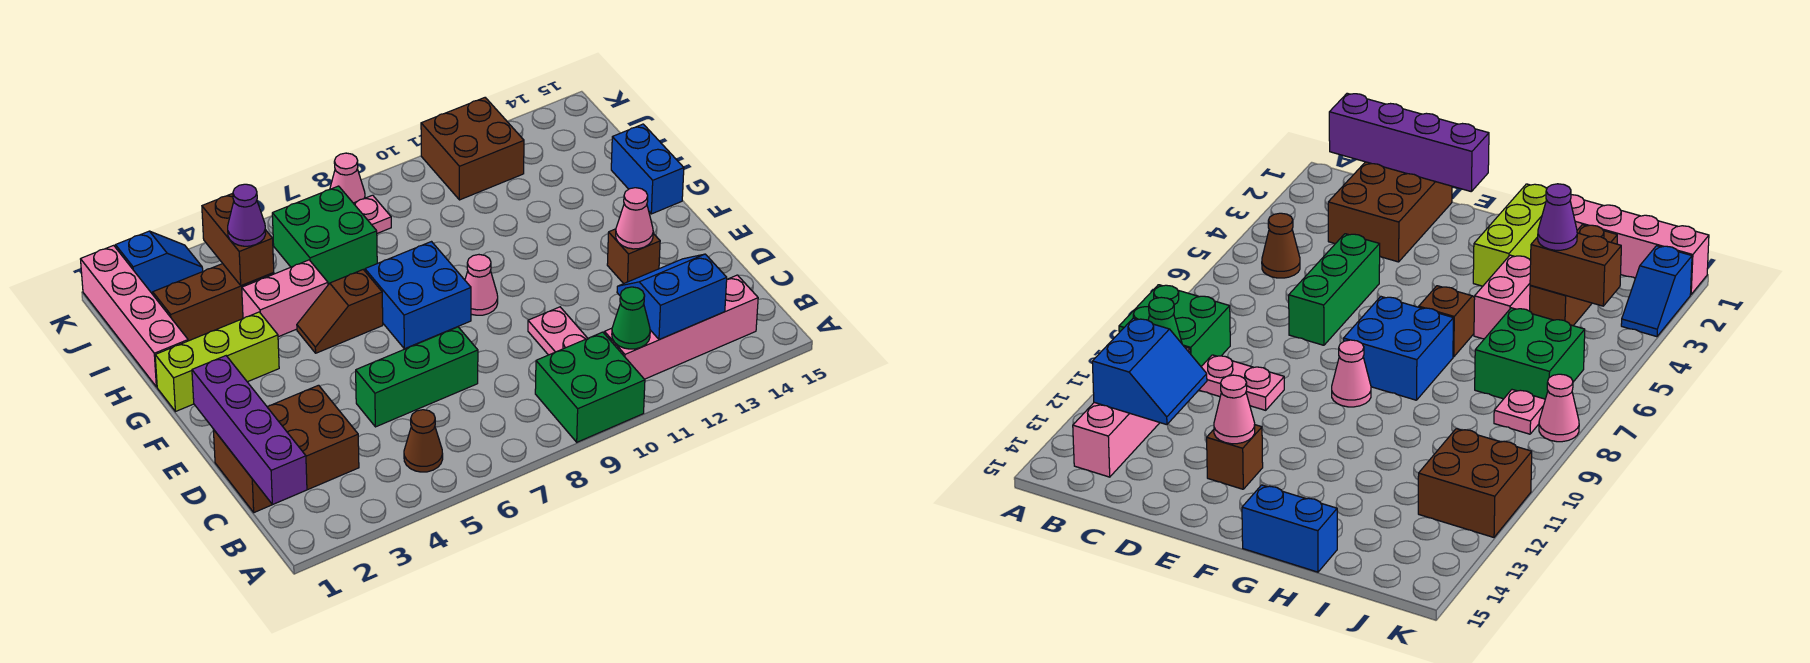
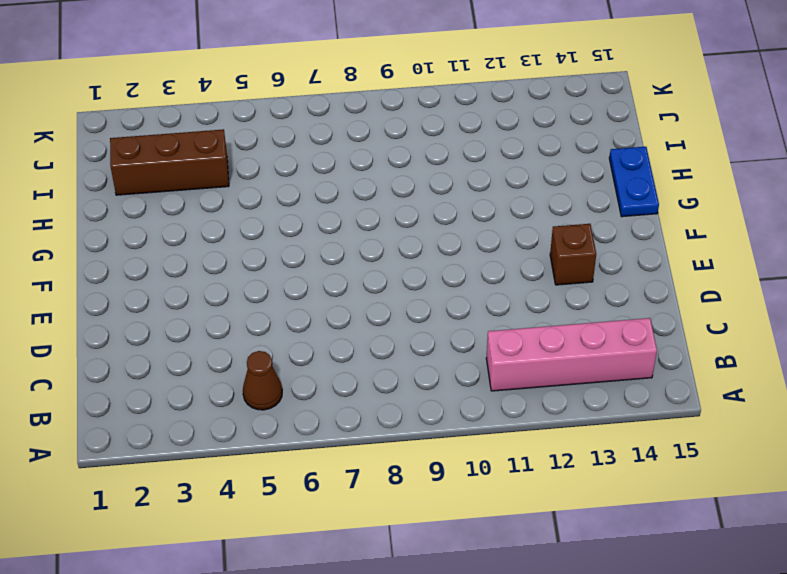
blue 1x2 plate [609,147,659,217] -> blue 1x2 brick [611,124,684,214]
none -> green 2x2 brick [535,332,645,442]
none -> brown 2x3 brick [213,385,359,512]
none -> pink 1x2 plate [528,307,588,355]

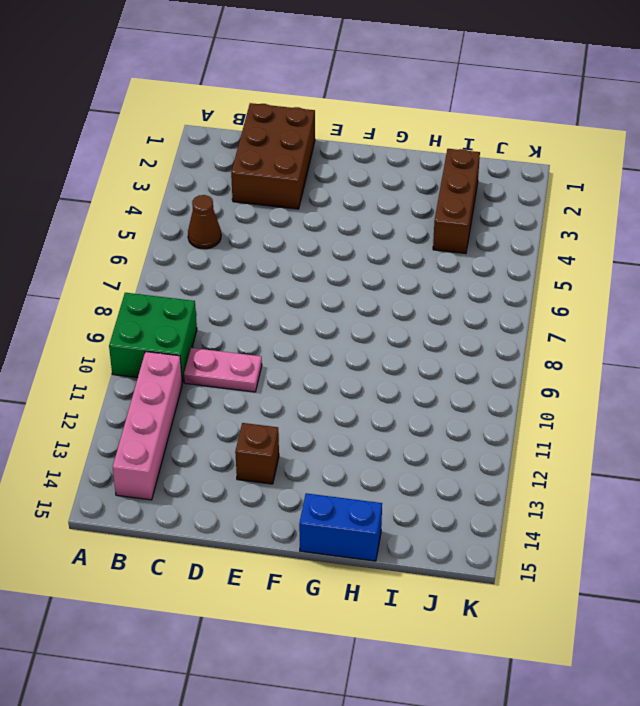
none -> green 1x3 brick [356,327,478,427]
none -> blue 2x2 brick [365,242,471,349]
none -> pink 1x1 cone [465,255,498,315]

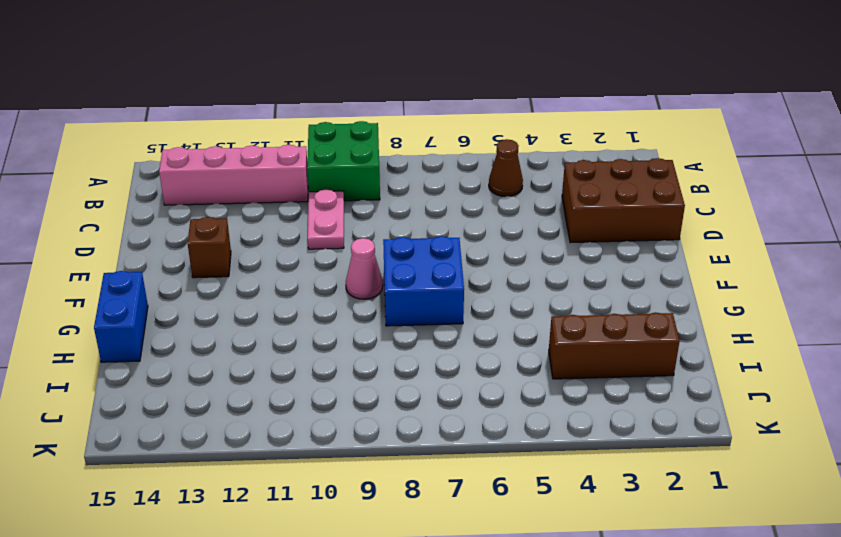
none -> green 1x3 brick [356,327,478,427]
none -> lime 1x3 brick [155,312,279,412]
none -> brown 1x2 slope [297,270,383,353]

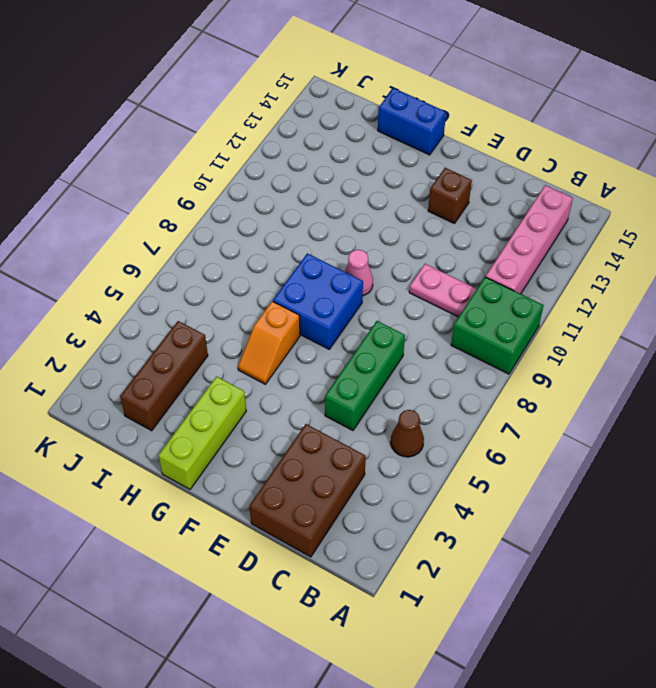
orange 1x2 slope [238,301,300,384] -> brown 1x2 slope [297,270,383,353]
none -> pink 1x4 brick [81,245,188,387]
none -> pink 1x2 brick [242,260,328,337]
none -> green 2x2 brick [272,186,377,285]

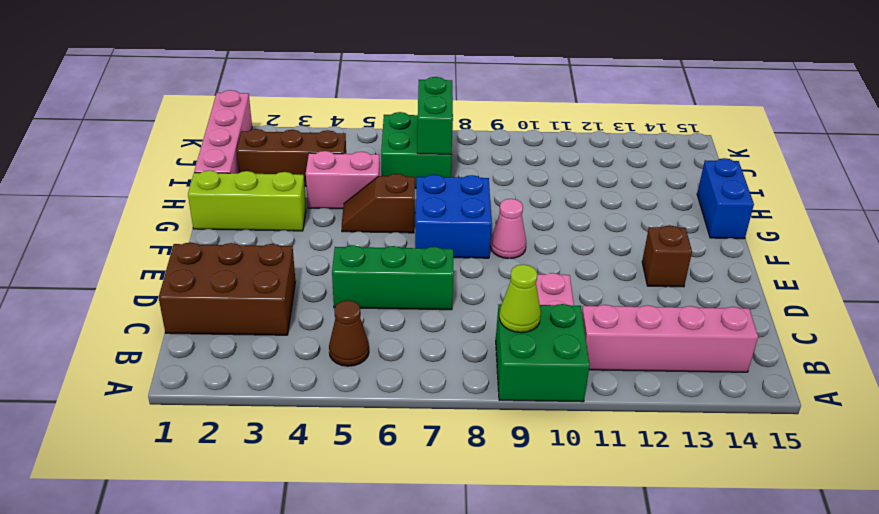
lime 1x1 cone [499,264,541,333] -> none
green 1x2 brick [417,77,453,154] -> none
none -> pink 1x1 plate [354,195,391,233]
none -> brown 2x2 brick [421,98,524,200]
none -> blue 1x2 slope [116,231,203,294]

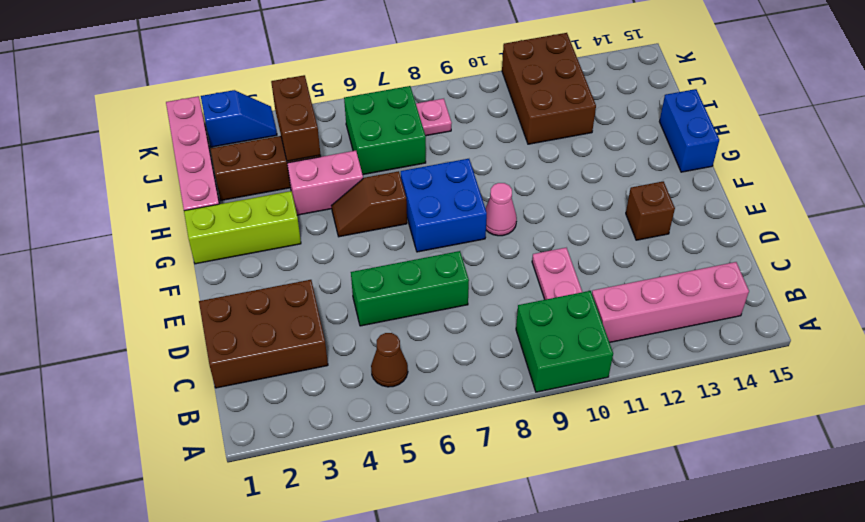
brown 2x3 brick [502,33,596,144] -> brown 2x2 brick [421,98,524,200]
none -> pink 1x1 cone [330,153,365,203]
none -> purple 1x4 brick [192,356,307,505]
none -> green 1x1 cone [612,287,650,349]

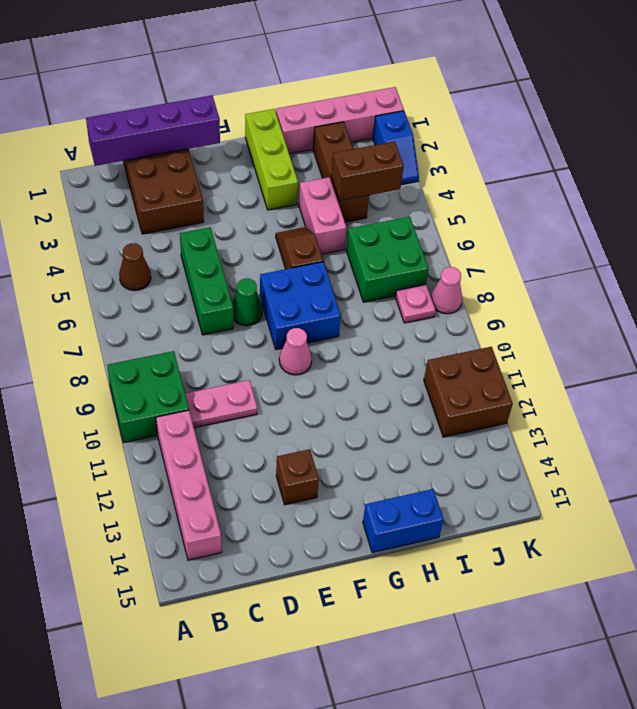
green 1x1 cone [232,279,263,326] -> green 1x1 cone moved to [612,287,650,349]
none -> blue 2x2 slope [617,254,727,340]
none -> pink 1x1 cone [616,188,653,249]
none -> purple 1x1 cone [228,184,266,246]

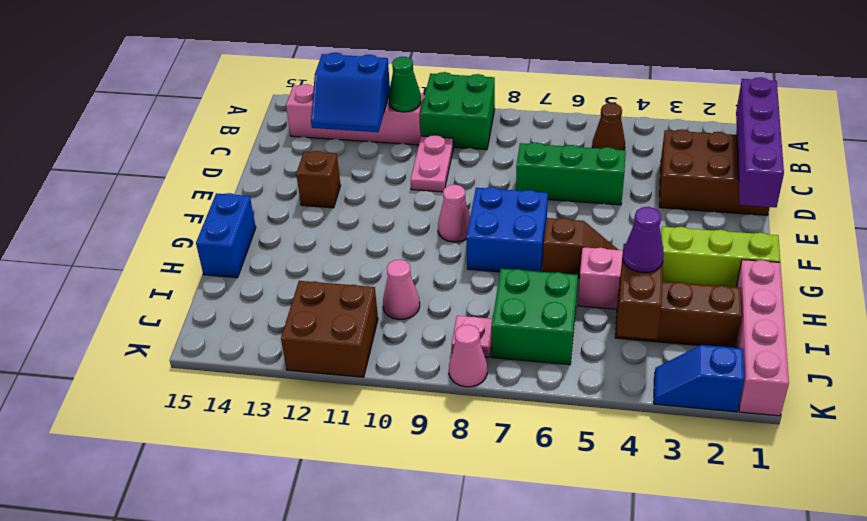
pink 1x1 cone [383,260,420,319] -> pink 1x1 cone moved to [616,188,653,249]

